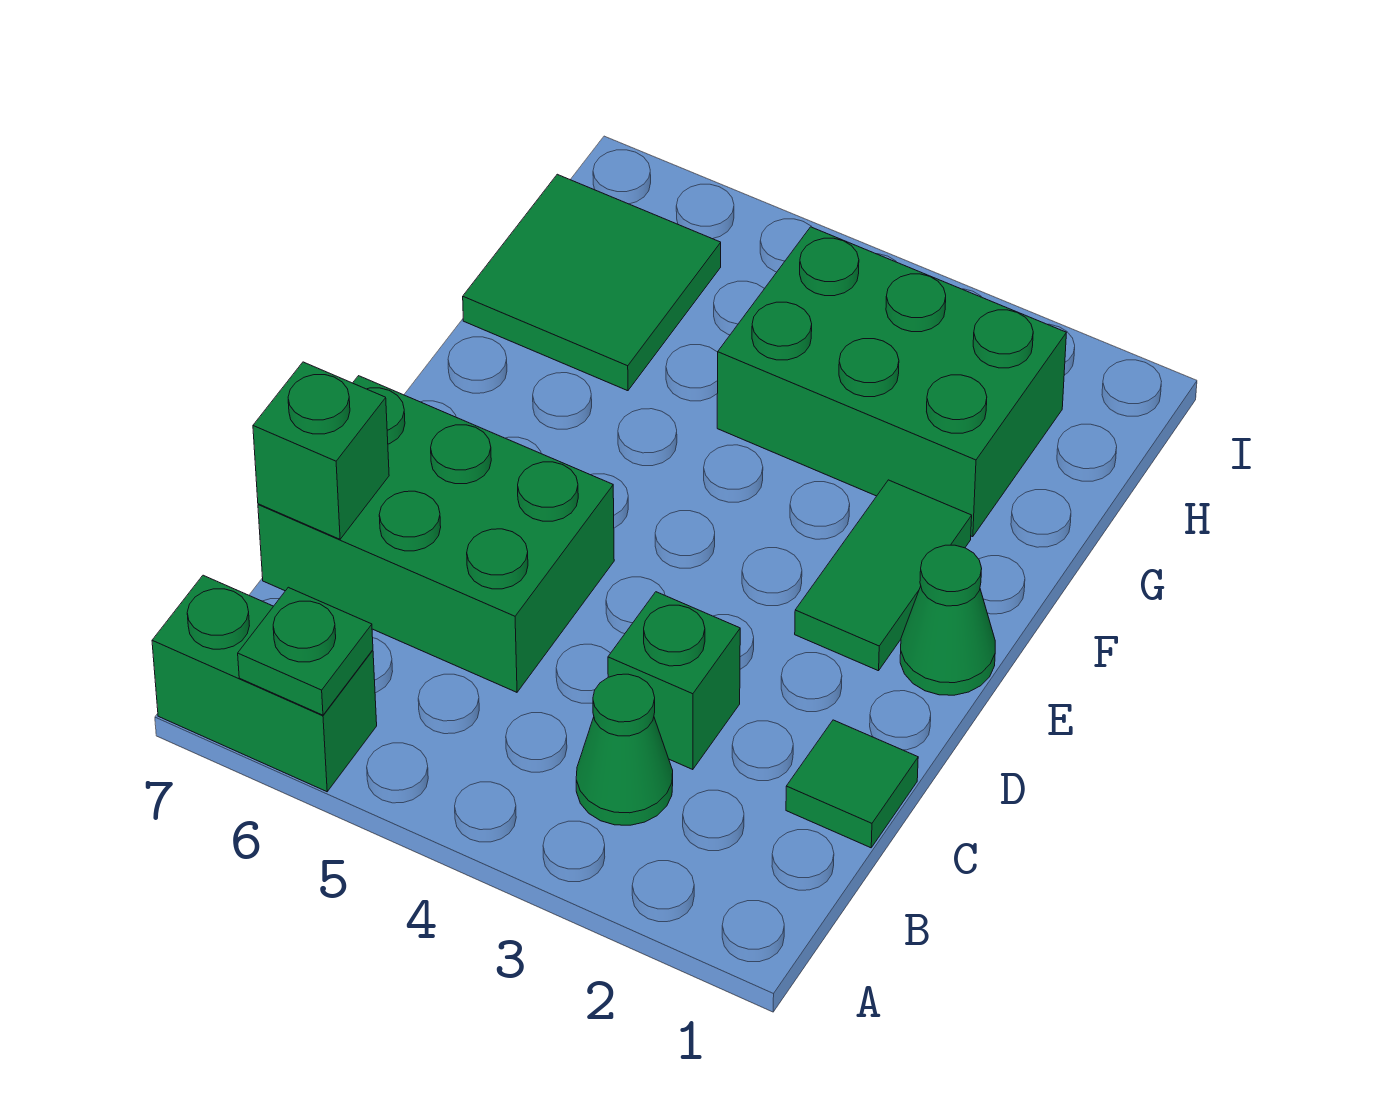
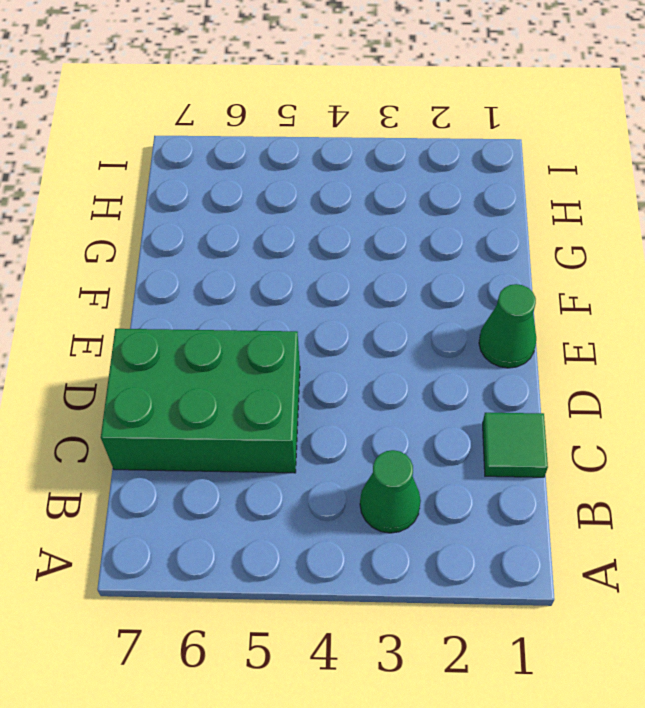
none -> green 1x2 brick [152,575,377,792]
none -> green 1x1 brick [608,592,740,770]

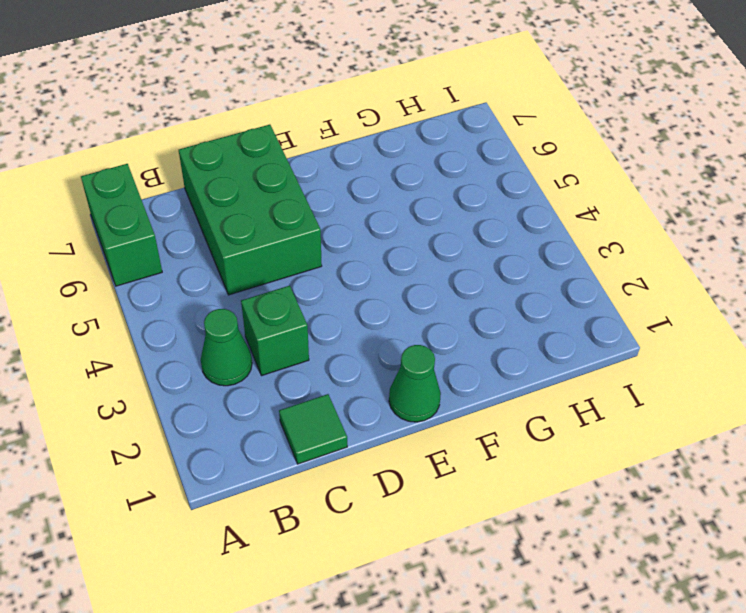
none -> green 1x2 tile [795,480,972,671]
none -> green 2x3 brick [717,227,1066,537]

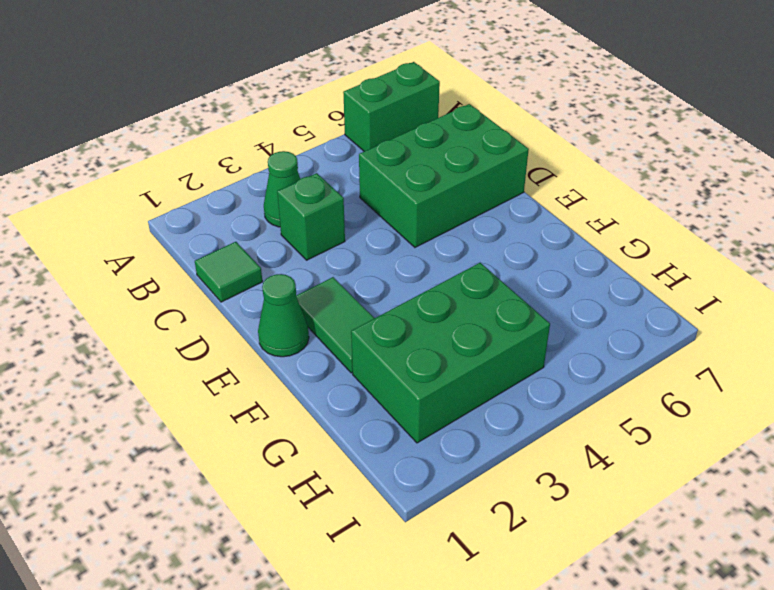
none -> green 2x2 tile [463,174,721,391]
none -> green 1x1 plate [238,587,373,715]

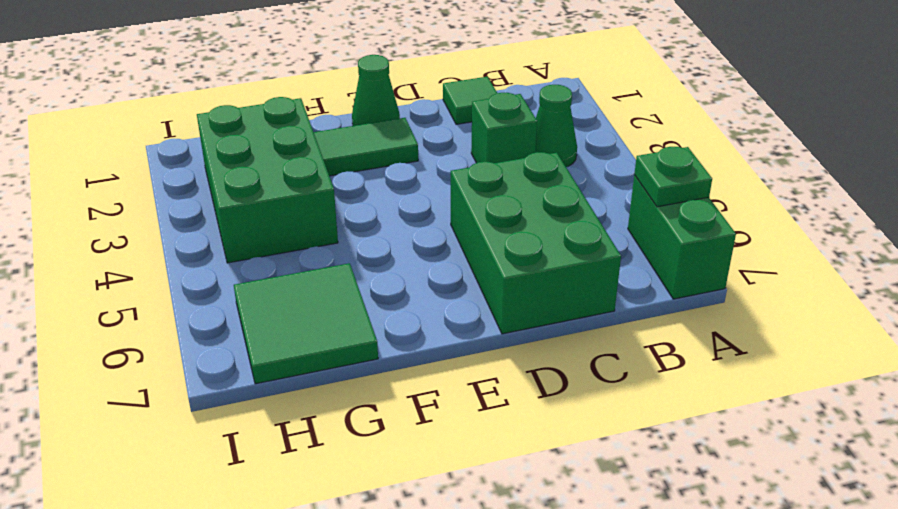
none -> green 1x1 brick [253,362,389,539]

